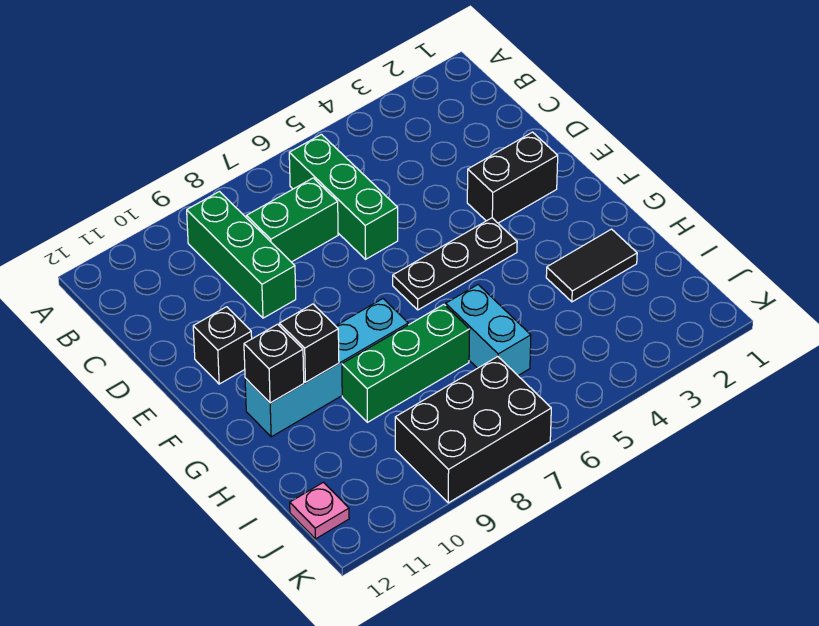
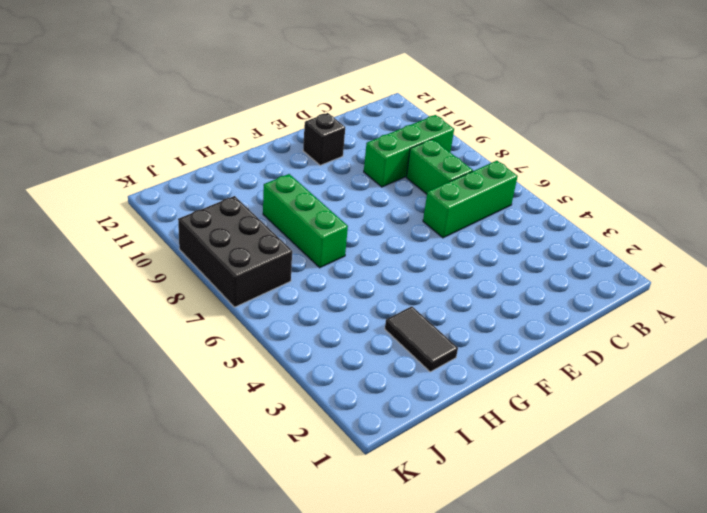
none -> black 1x2 brick [467,132,558,223]
none -> black 1x3 plate [393,218,517,310]
none -> cyan 1x4 brick [245,299,408,437]

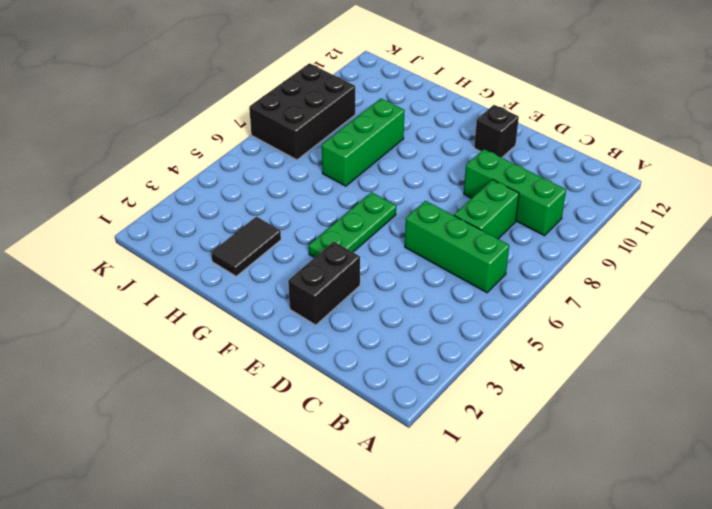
green 1x3 plate [309,192,396,258] -> black 1x3 plate [393,218,517,310]
none -> cyan 1x4 brick [245,299,408,437]
none -> cyan 1x2 brick [446,285,531,375]
none -> pink 1x1 plate [290,482,349,539]

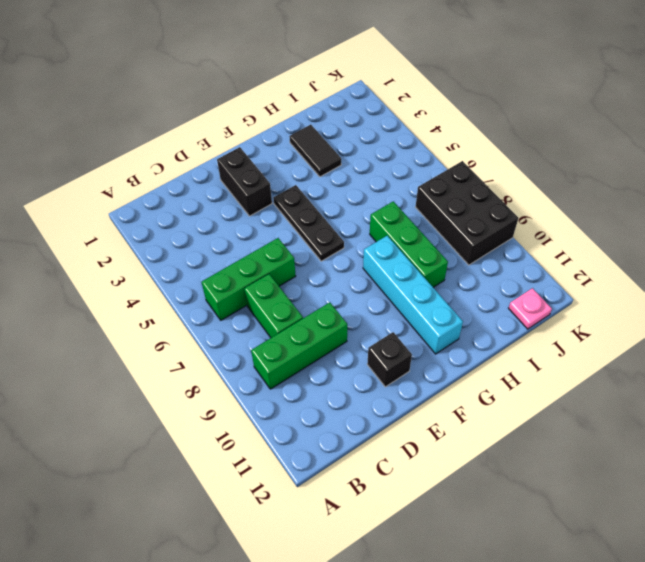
none -> cyan 1x2 brick [446,285,531,375]
none -> black 1x1 brick [279,304,339,382]
none -> black 1x1 brick [244,324,304,403]

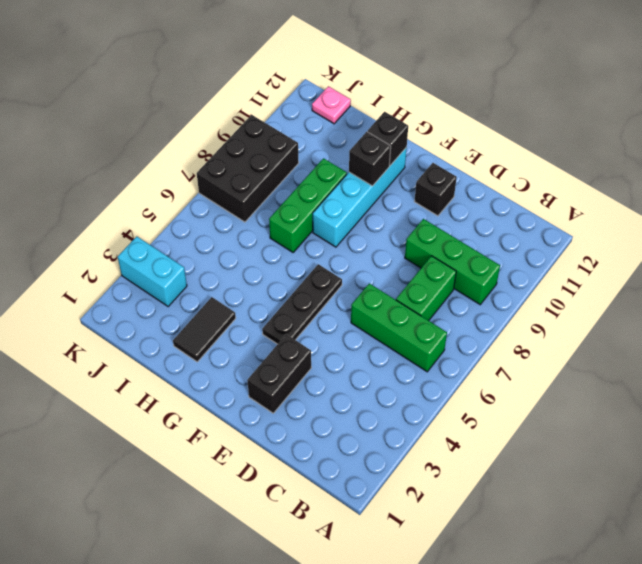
cyan 1x2 brick [118,237,187,306] -> cyan 1x2 brick moved to [446,285,531,375]

